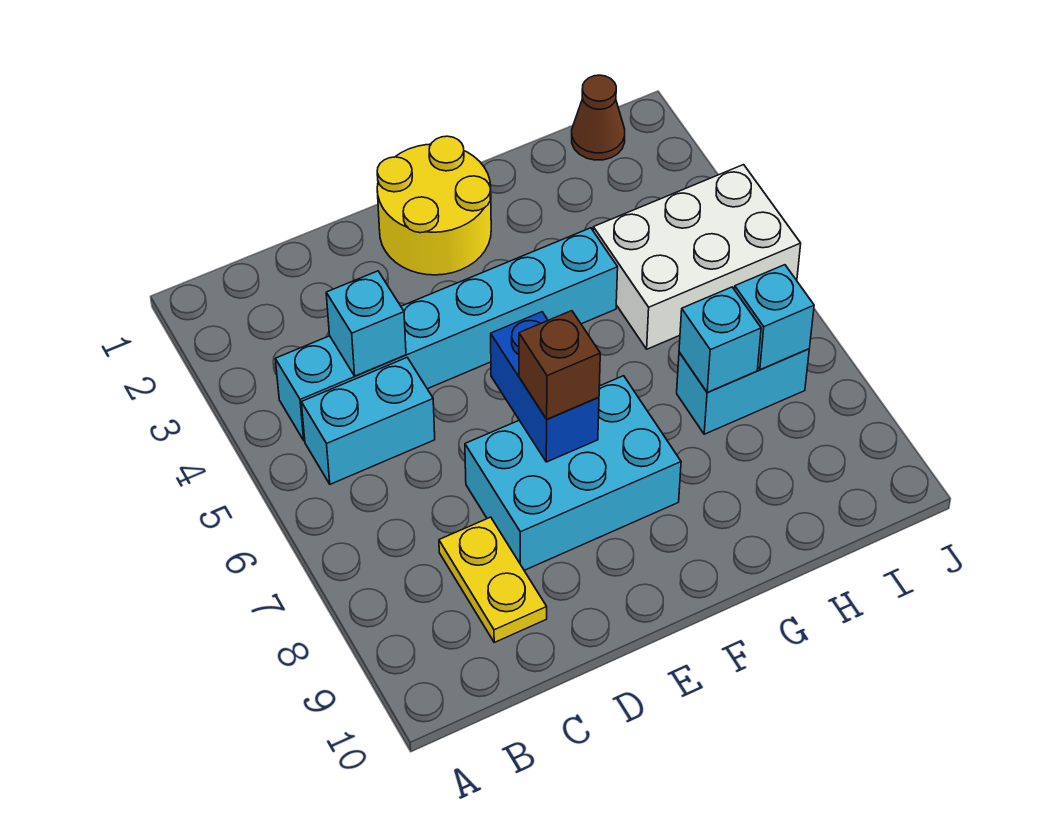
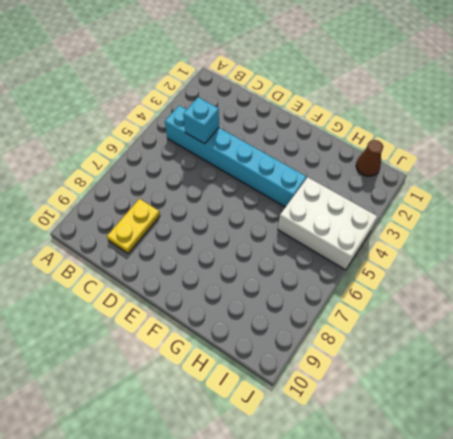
none -> cyan 1x2 brick [301,358,435,484]
none -> cyan 2x3 brick [465,376,681,570]
none -> yellow 2x2 round brick [377,136,491,275]

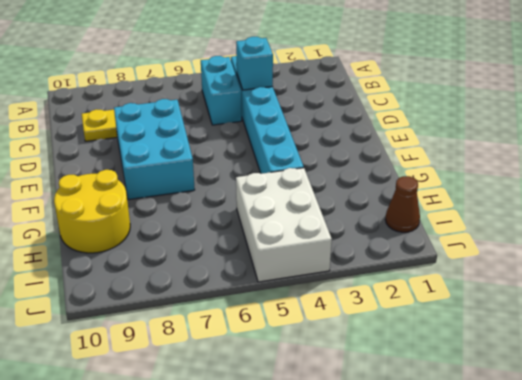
yellow 2x2 round brick [54,170,130,253] -> yellow 2x2 round brick moved to [377,136,491,275]
none -> cyan 1x2 brick [677,349,809,434]
none -> blue 1x2 brick [491,312,599,462]
none -> cyan 1x1 brick [679,287,761,393]

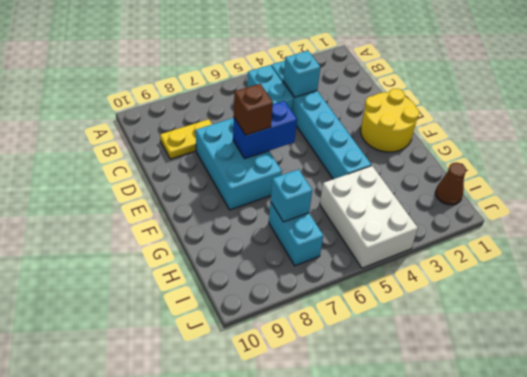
none -> cyan 1x1 brick [735,265,814,370]

